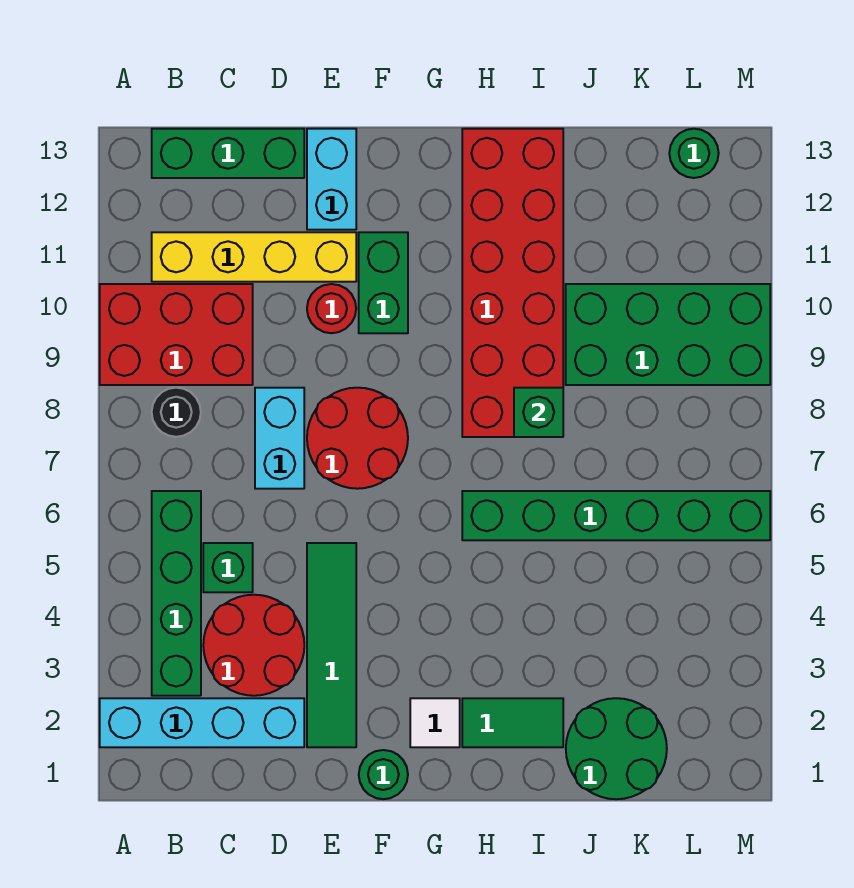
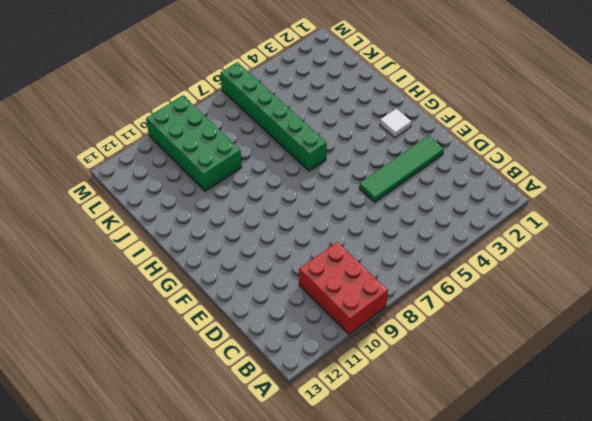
none -> cyan 1x4 brick [100,698,304,747]
none -> green 1x4 brick [152,491,201,696]
none -> black 1x1 round brick [152,388,201,437]

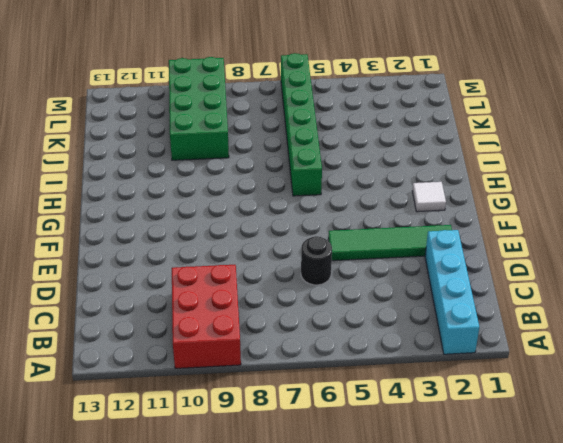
black 1x1 round brick [301,236,332,285] -> black 1x1 round brick moved to [152,388,201,437]
none -> green 1x4 brick [152,491,201,696]
none -> yellow 1x4 brick [152,232,356,282]
none -> green 1x3 brick [152,129,304,178]

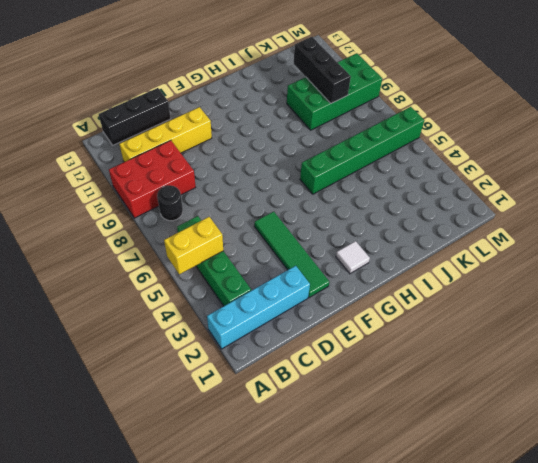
yellow 1x2 brick [164,217,223,274] -> none
black 1x3 brick [99,88,171,145] -> green 1x3 brick [152,129,304,178]
black 1x3 brick [294,37,351,103] -> none
none -> red 2x2 round brick [203,595,304,696]
none -> green 1x1 brick [203,543,253,592]
none -> cyan 1x2 brick [255,388,304,489]

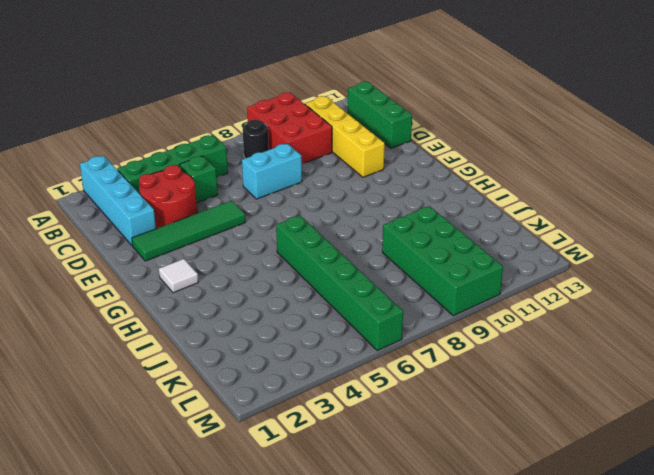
none -> red 2x2 round brick [307,388,408,489]
none -> red 1x1 round brick [307,284,356,333]
none -> cyan 1x2 brick [307,129,356,230]

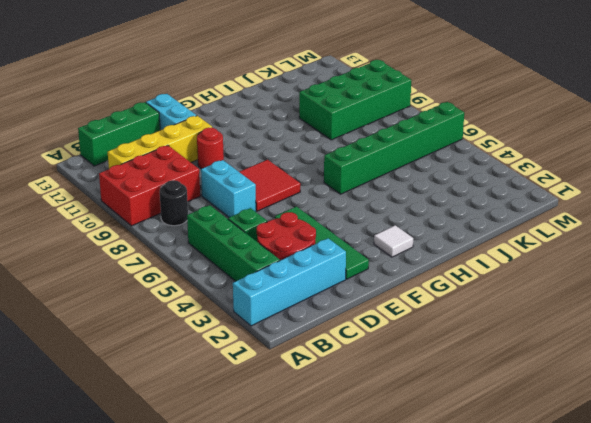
red 2x2 tile [240,160,300,211] -> red 2x2 round brick [307,388,408,489]
none -> green 1x1 round brick [359,750,408,799]
none -> green 1x2 brick [359,232,408,333]
none -> green 1x2 tile [462,698,563,747]

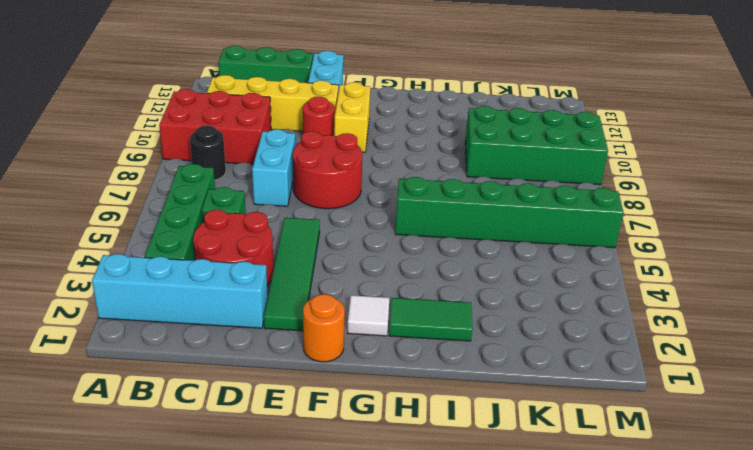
orange 1x1 round brick [303,294,345,362] -> green 1x1 round brick [359,750,408,799]
yellow 1x2 brick [334,82,370,152] -> green 1x2 brick [359,232,408,333]
none -> red 2x6 brick [462,129,563,437]
none -> green 2x2 round brick [566,698,667,799]
none -> green 1x1 round brick [669,129,719,178]

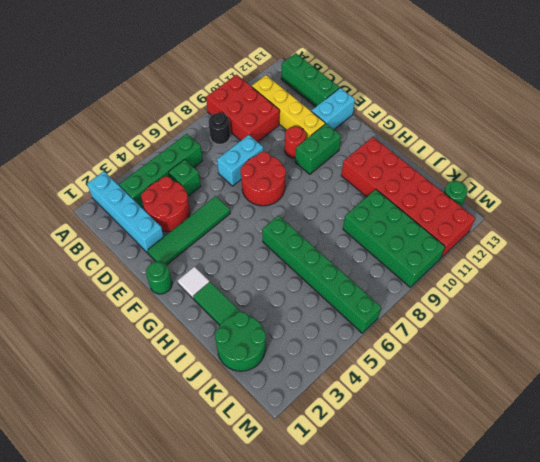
red 2x6 brick [341,137,475,258] -> red 2x6 brick turned to [462,129,563,437]
none -> green 1x1 brick [514,388,563,437]

